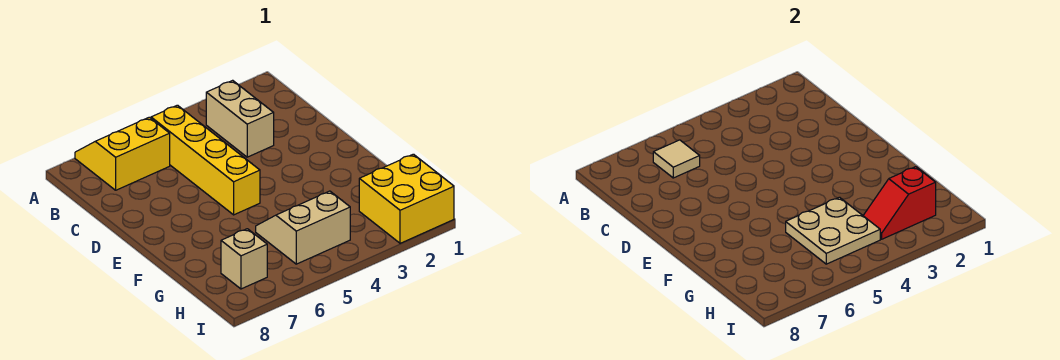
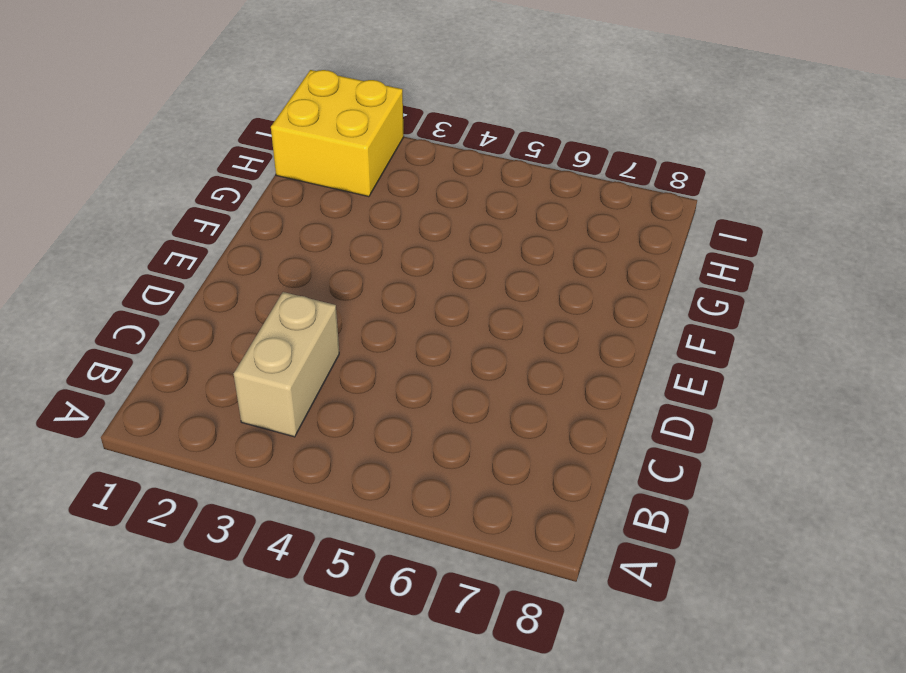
none -> yellow 2x2 slope [75,117,170,190]
none -> yellow 1x4 brick [151,105,260,215]

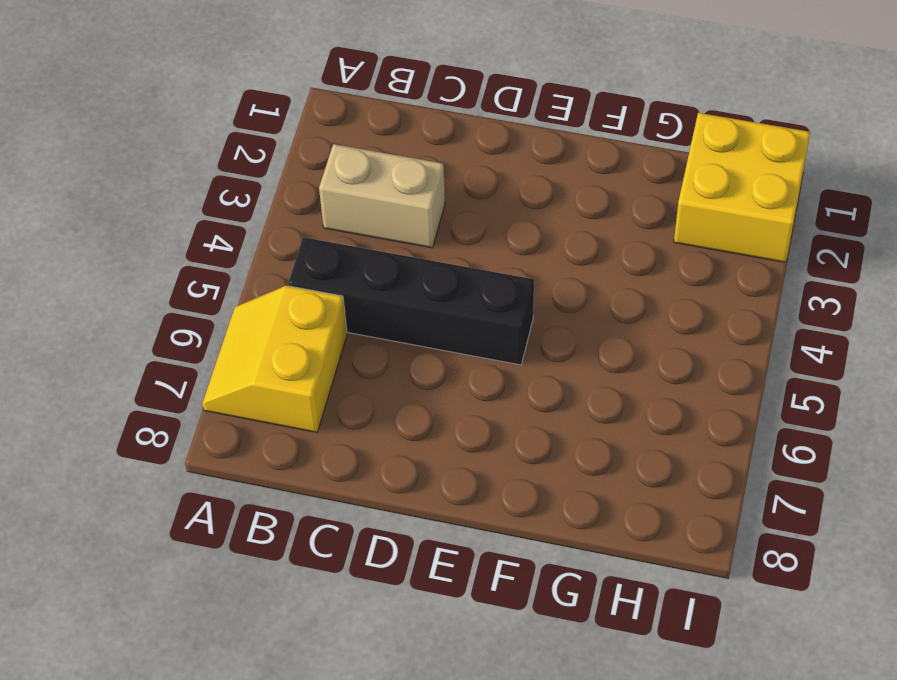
black 1x4 brick [288,237,534,365] -> yellow 1x4 brick [151,105,260,215]
none -> tan 2x2 slope [256,191,350,264]
none -> tan 1x1 brick [221,229,267,289]

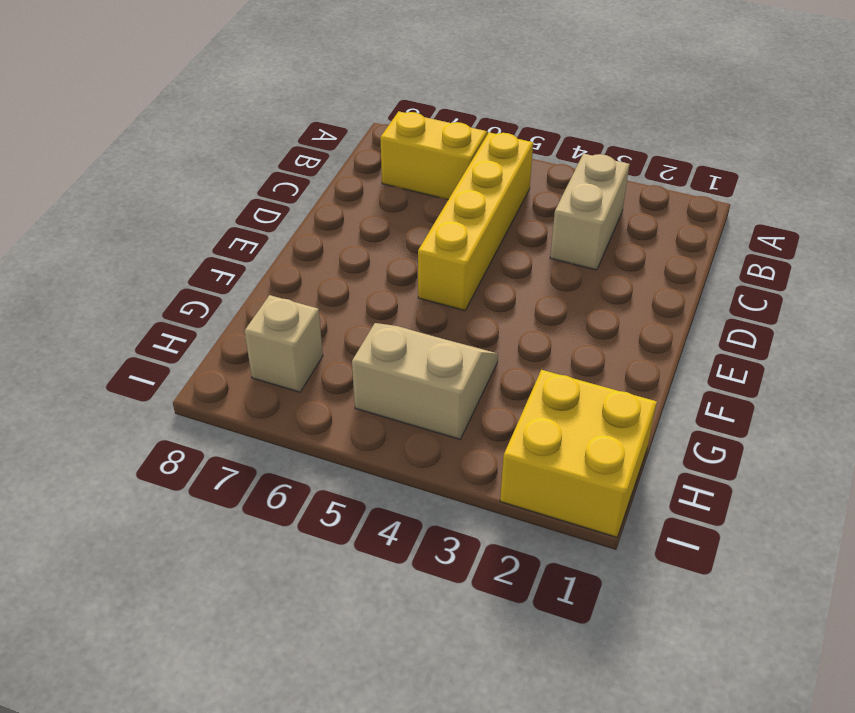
none -> tan 1x1 tile [653,140,700,178]
none -> tan 2x2 plate [786,197,880,264]

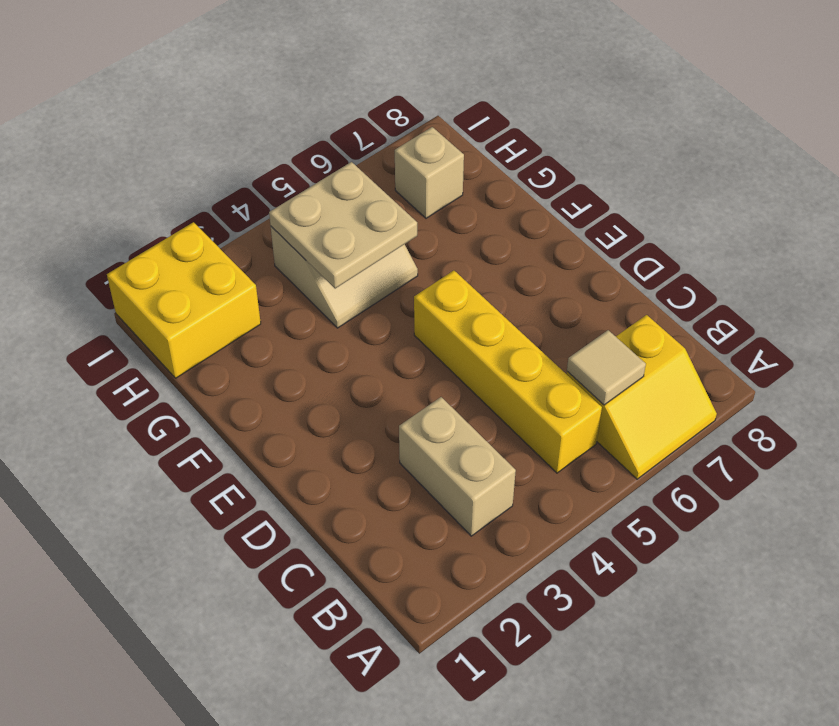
none -> red 1x2 slope [863,167,936,239]

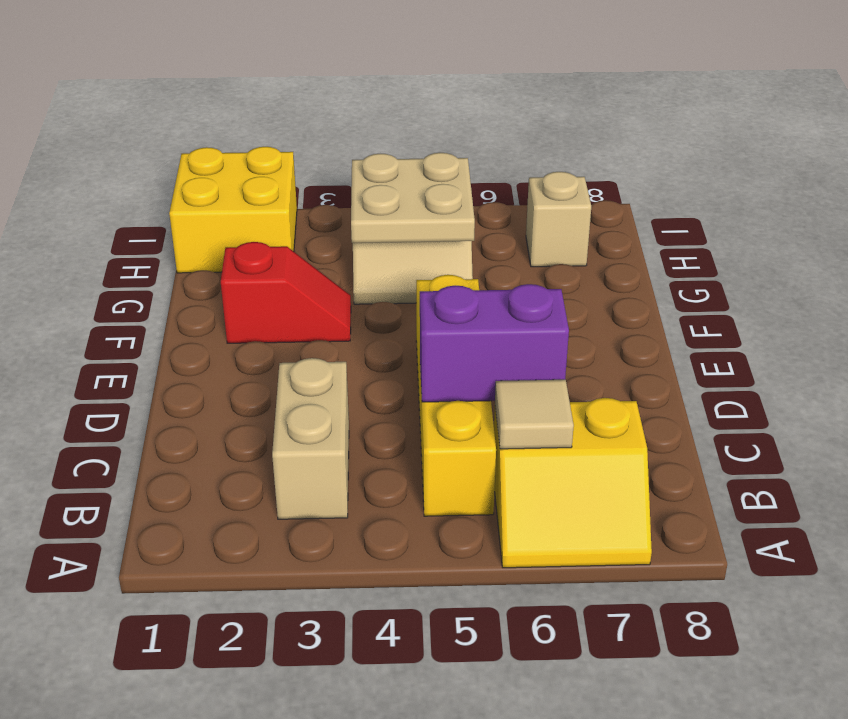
purple 1x2 brick [420,284,569,402] -> none
red 1x2 slope [221,242,351,343] -> red 1x2 slope moved to [863,167,936,239]

